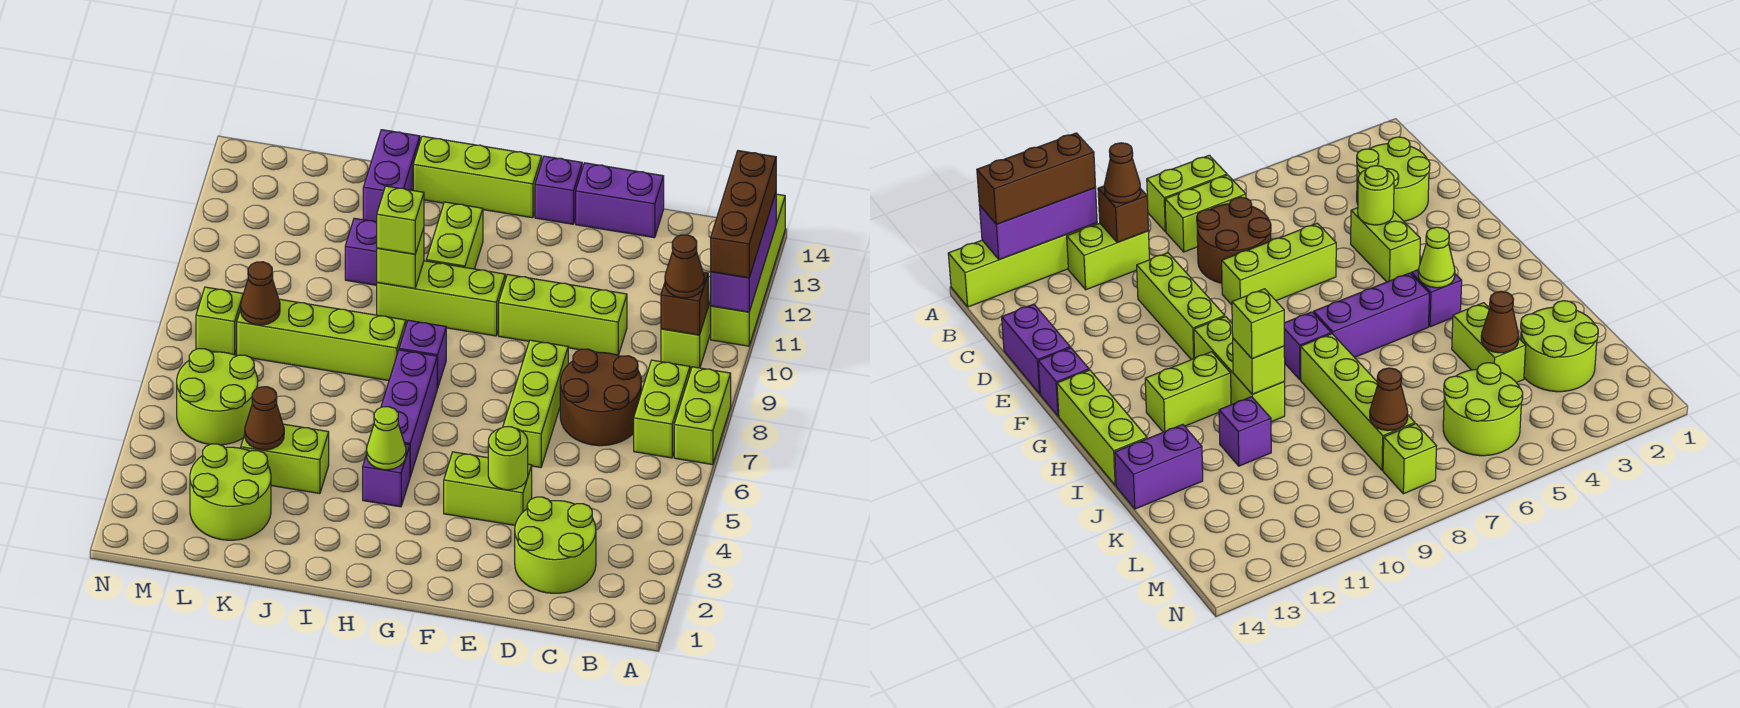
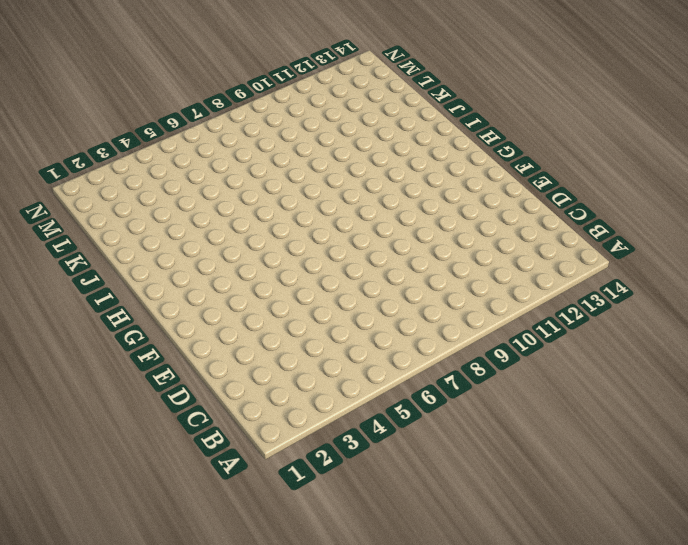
none -> lime 1x2 brick [674,367,731,465]
none -> lime 1x4 brick [711,194,785,346]
none -> lime 1x2 brick [634,360,690,458]
none -> lime 1x2 brick [661,276,711,368]

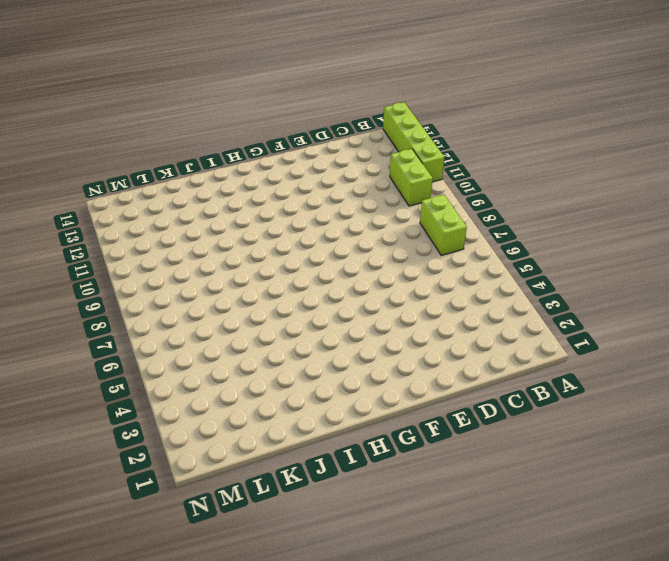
none -> lime 1x2 brick [674,367,731,465]
none -> lime 2x2 round brick [515,497,596,593]
none -> brown 2x2 round brick [560,349,641,446]
none -> lime 1x3 brick [499,274,627,355]

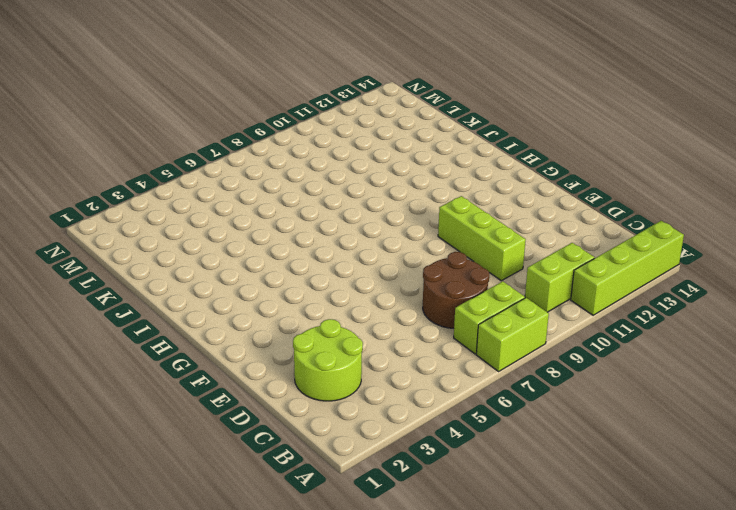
none -> purple 1x2 brick [576,163,664,238]
none -> lime 1x2 brick [444,452,532,525]
none -> lime 1x3 brick [503,340,568,468]
none -> purple 1x1 brick [535,156,582,224]

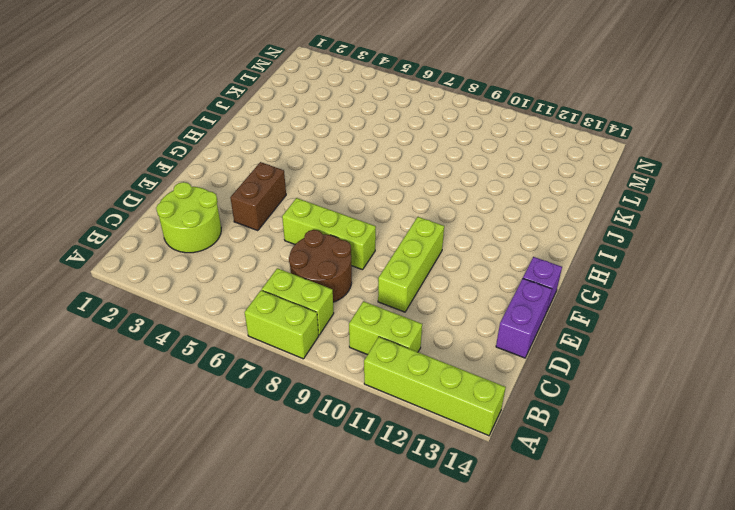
brown 1x2 brick [230,162,286,231] -> lime 1x2 brick [444,452,532,525]
none -> lime 1x3 brick [377,261,505,336]
none -> lime 1x3 brick [413,136,542,218]
none -> purple 1x1 brick [363,444,410,507]
none -> purple 1x3 brick [381,350,437,477]

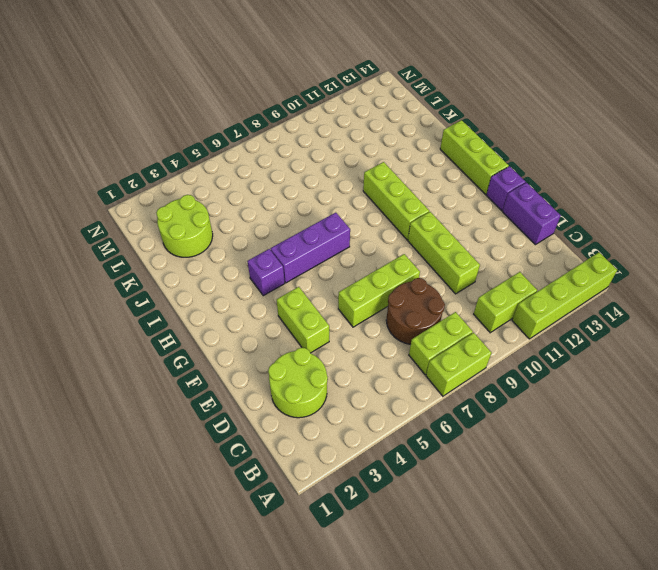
none -> purple 1x1 brick [399,320,446,388]
none -> lime 1x2 brick [426,202,483,269]
none -> lime 1x4 brick [237,299,406,381]
none -> lime 1x2 brick [241,424,329,494]

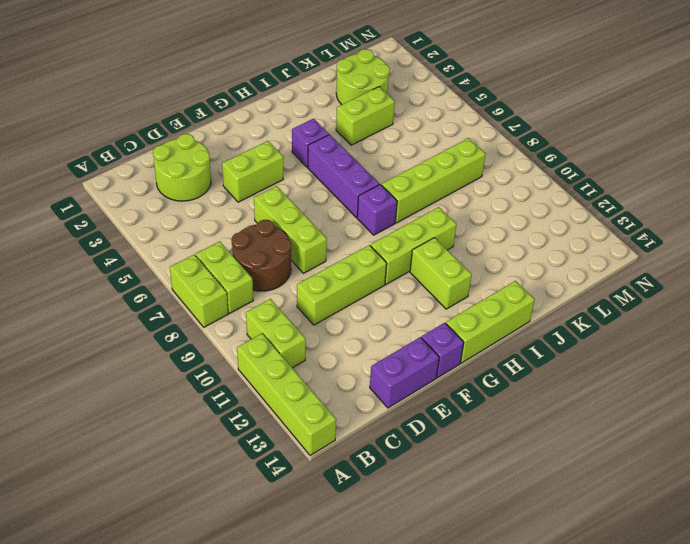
none -> purple 1x1 brick [345,218,377,285]
none -> purple 1x2 brick [363,130,420,222]
none -> lime 2x2 round brick [177,349,258,445]
none -> lime 1x1 brick [196,287,243,355]

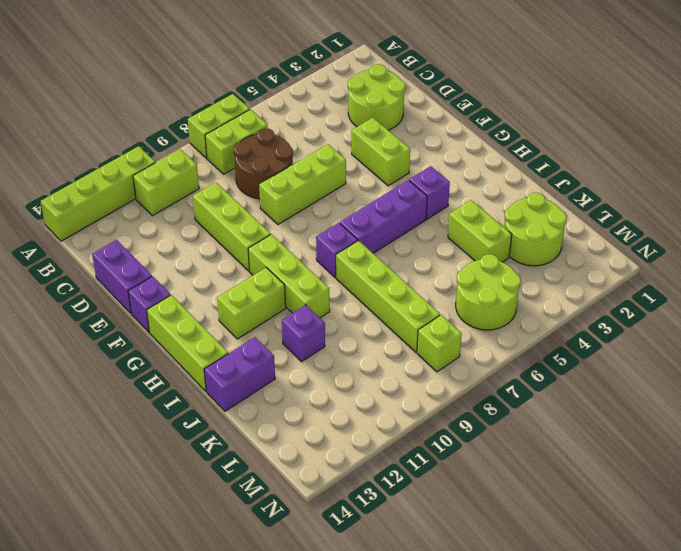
none -> purple 1x3 brick [711,193,776,312]
none -> brown 1x1 brick [661,272,708,335]
none -> lime 1x1 round brick [488,427,528,490]
none -> lime 1x1 cone [367,407,406,470]

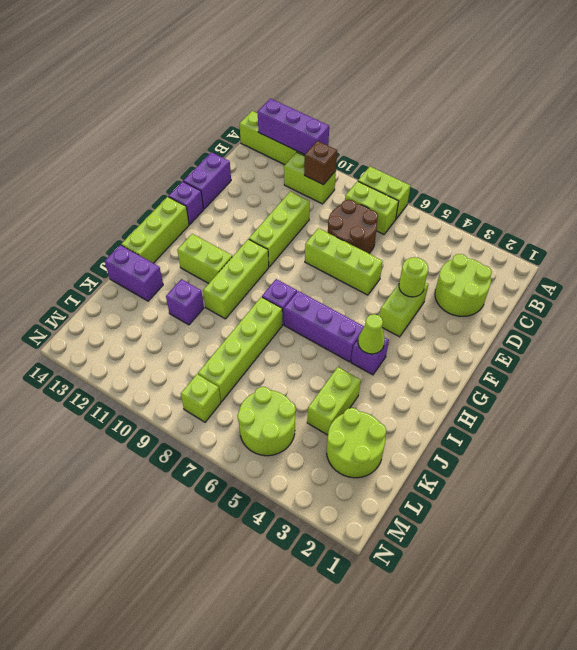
none -> lime 1x1 brick [377,228,424,289]
none -> brown 1x1 cone [245,387,284,450]
none -> brown 1x1 cone [241,262,280,325]
none -> brown 1x3 brick [711,151,776,278]

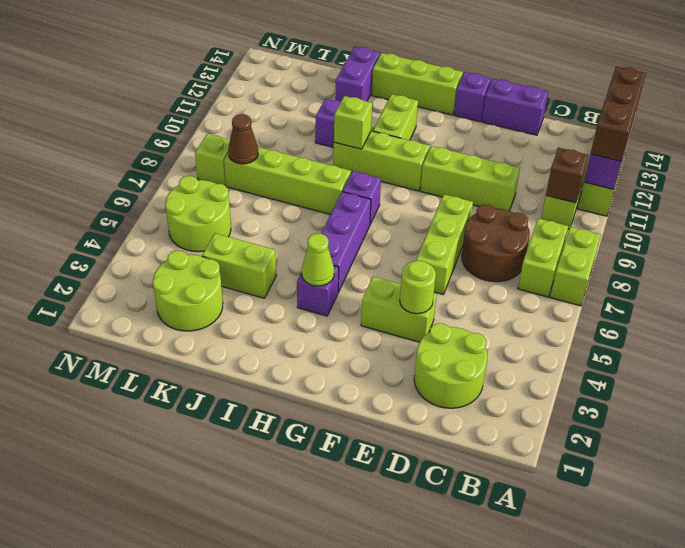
none -> brown 1x1 cone [245,387,284,450]
none -> brown 1x1 cone [665,235,704,298]
none -> lime 1x1 brick [377,186,424,254]

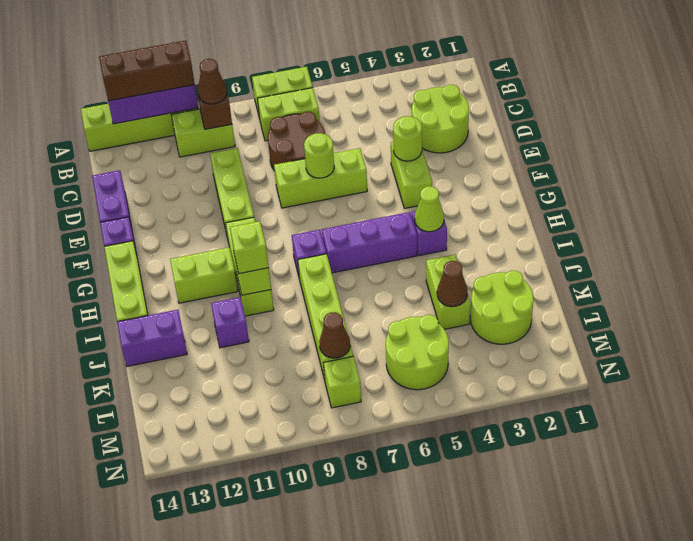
lime 1x1 round brick [304,133,334,178] -> none

